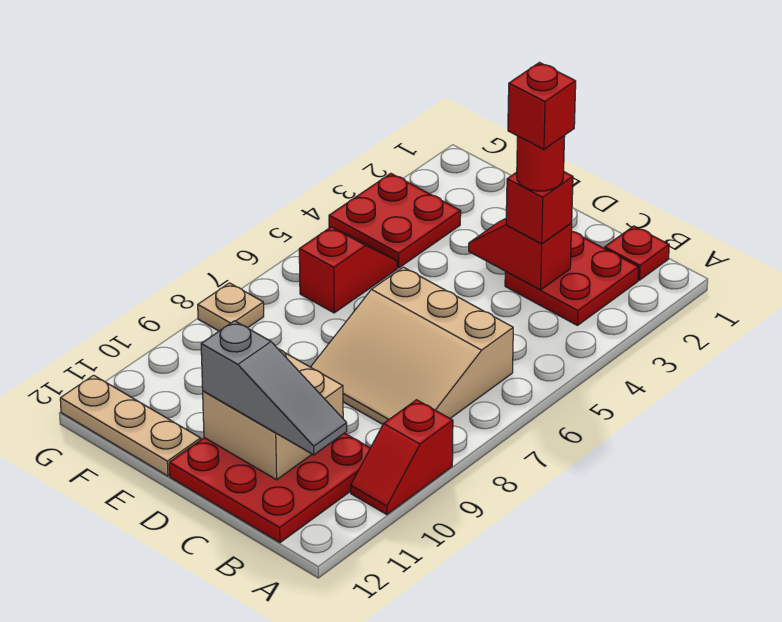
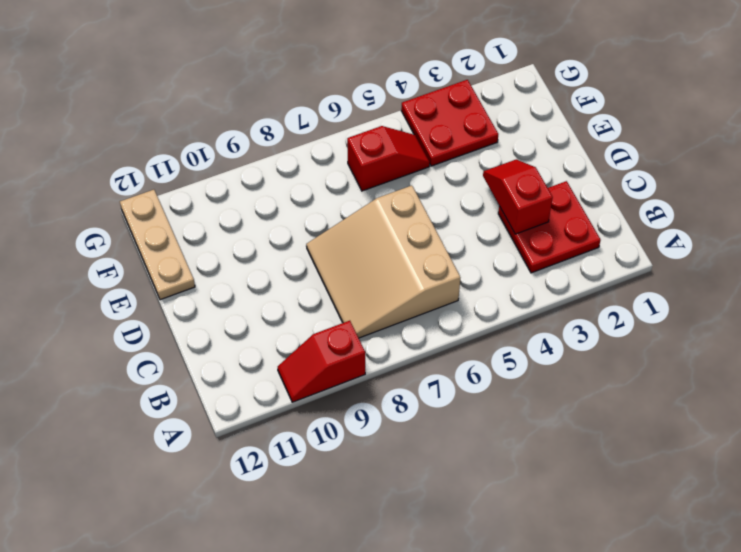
none -> red 1x1 plate [605,226,669,280]
none -> red 3x3 plate [169,433,370,543]
none -> tan 1x1 plate [198,283,264,331]

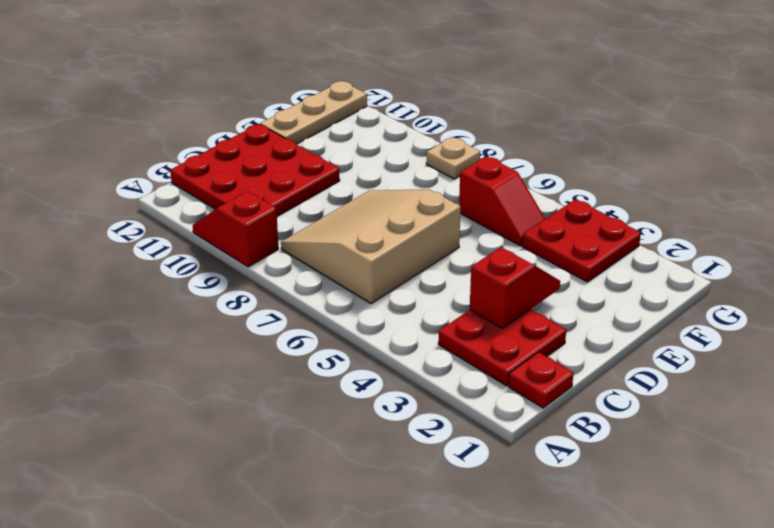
none -> tan 2x2 brick [203,349,343,480]
none -> grey 1x3 slope [201,321,347,455]
none -> red 1x1 brick [506,172,573,244]

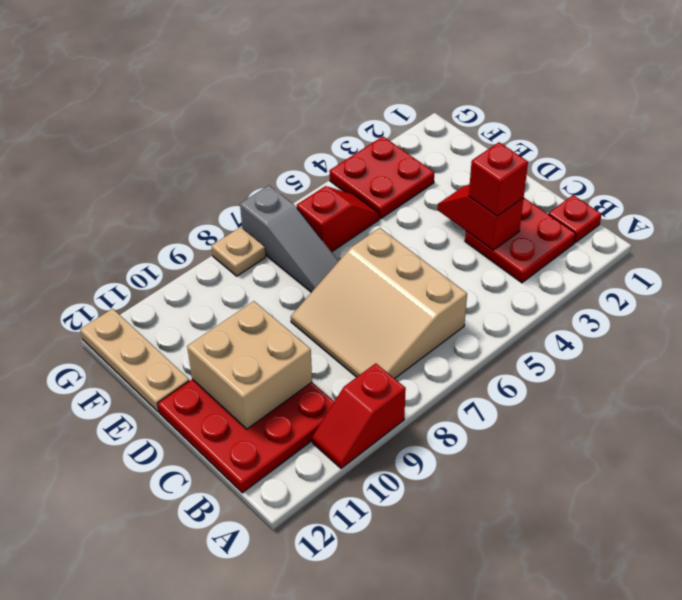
grey 1x3 slope [240,185,338,292] -> grey 1x3 slope moved to [201,321,347,455]
none -> red 1x1 round brick [517,135,565,191]
none -> red 1x1 brick [508,63,576,149]

